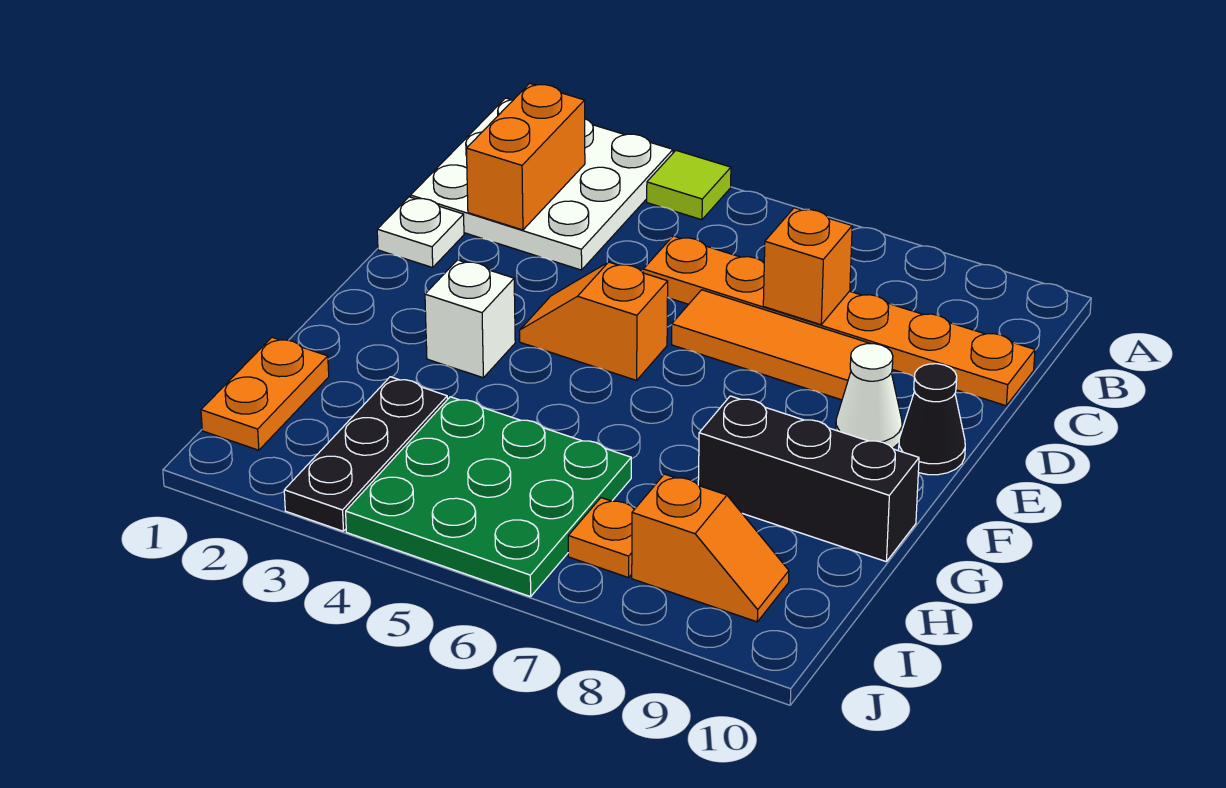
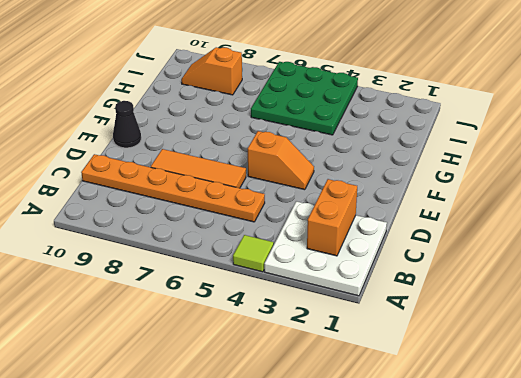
none -> white 1x1 plate [377,197,464,268]
none -> white 1x1 cone [836,344,902,448]
none -> white 1x1 brick [425,260,515,378]

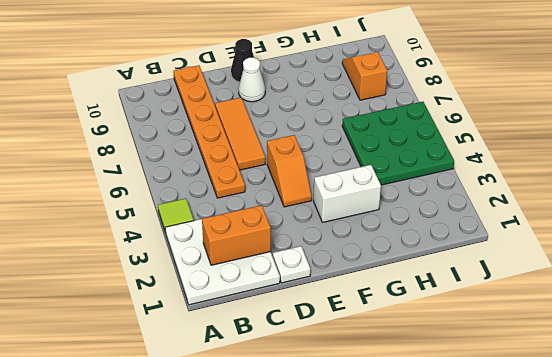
white 1x2 brick [314,165,381,222] -> white 1x1 brick [425,260,515,378]
none -> black 1x3 brick [698,396,919,562]
none -> orange 1x2 plate [201,337,329,450]
none -> black 1x3 plate [284,377,447,531]

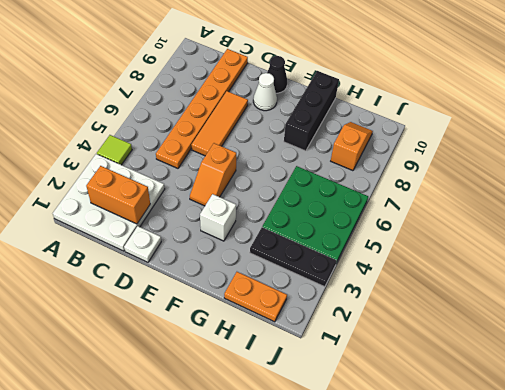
none -> orange 1x1 plate [568,498,634,578]
none -> orange 1x1 brick [763,208,852,325]

